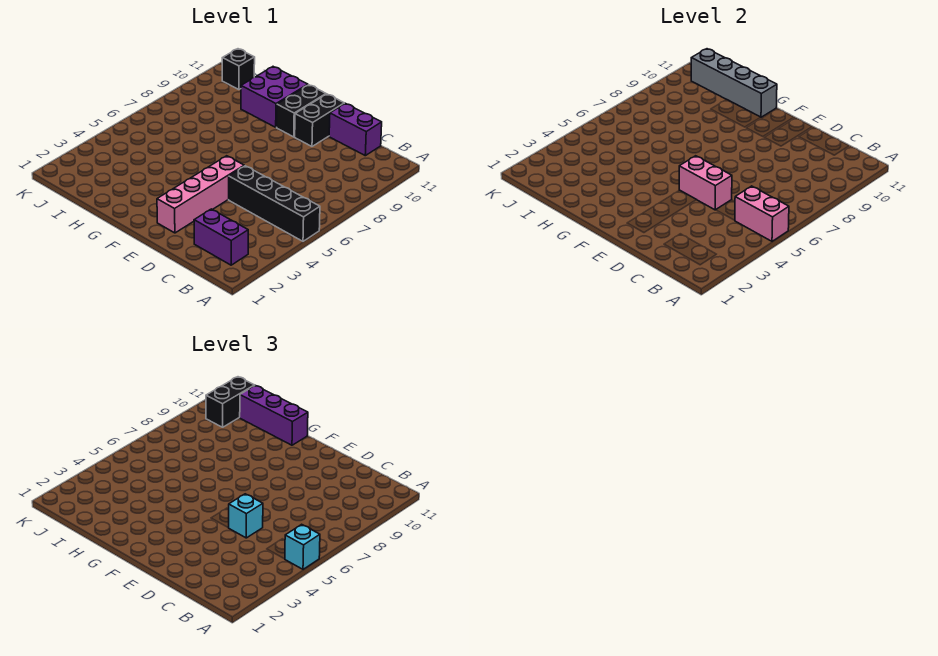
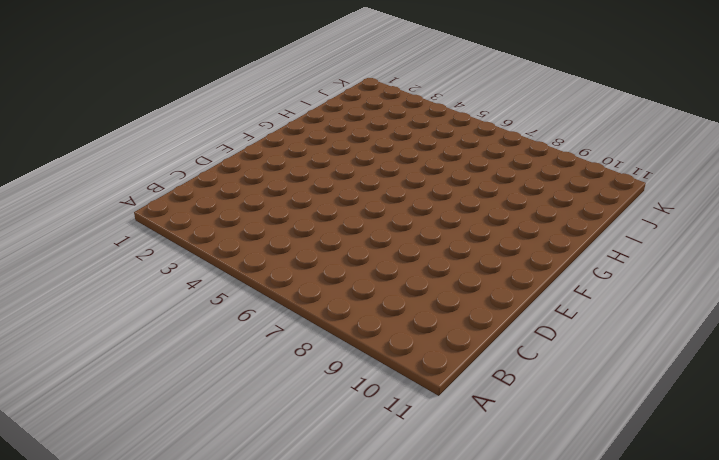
none -> black 1x4 brick [229,166,320,241]
none -> purple 1x2 brick [194,209,248,265]
none -> purple 1x2 brick [329,103,382,156]

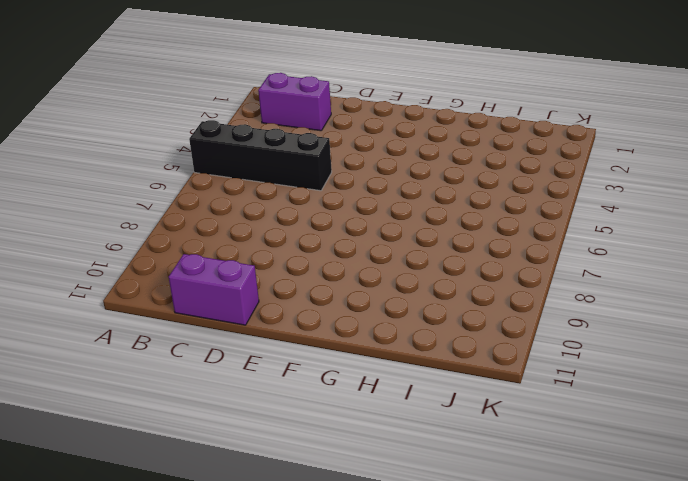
none -> pink 1x4 brick [157,156,244,233]
none -> black 1x2 brick [295,94,344,146]
none -> black 1x2 brick [277,85,326,137]

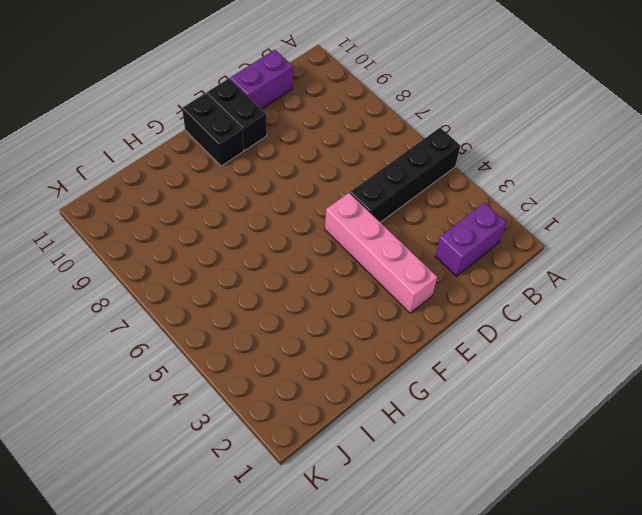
none -> purple 2x2 brick [241,67,308,127]
none -> black 1x1 brick [222,49,255,90]
none -> pink 1x2 brick [735,186,789,241]

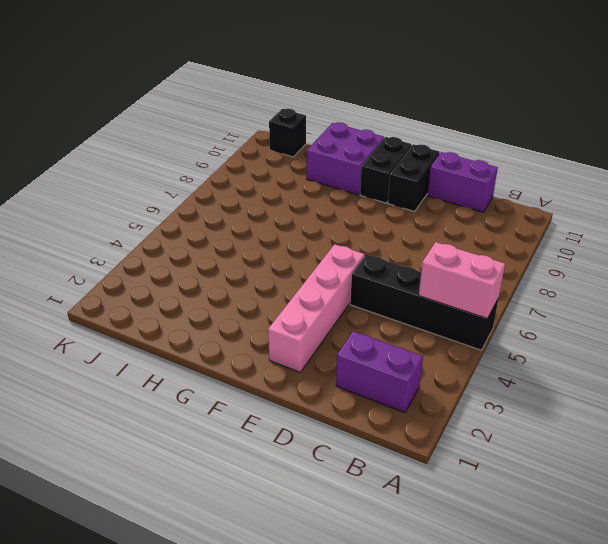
none -> pink 1x2 brick [679,156,732,210]
none -> grey 1x4 brick [691,49,777,117]
none -> cyan 1x1 brick [285,524,320,569]

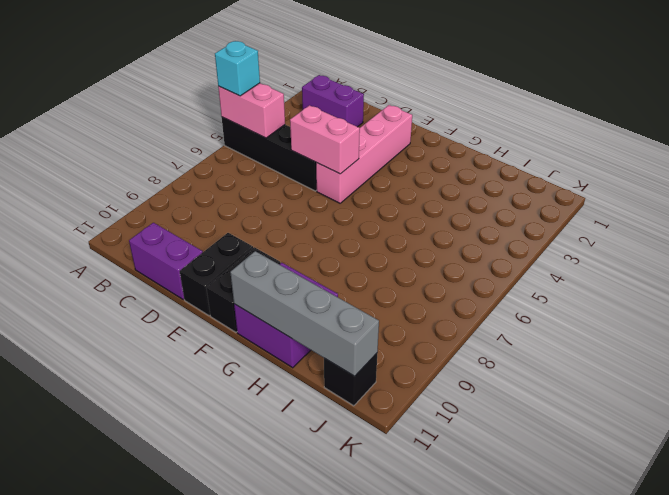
none -> cyan 1x1 brick [229,494,263,538]
none -> purple 1x3 brick [239,386,308,445]
none -> black 1x2 brick [206,377,255,427]

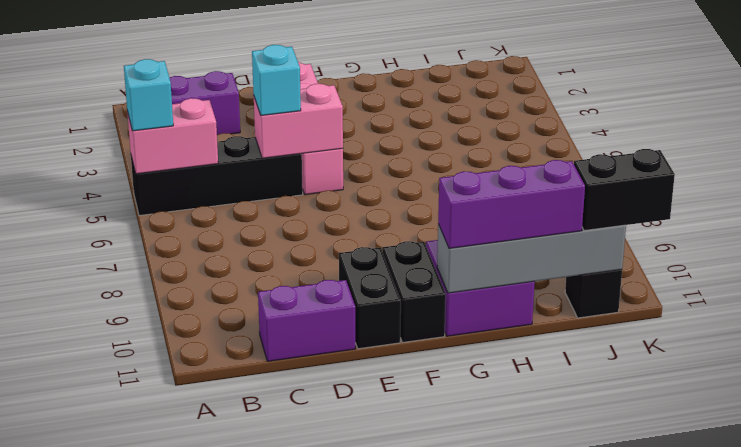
black 1x2 brick [574,149,675,231] -> black 1x2 brick turned to [206,377,255,427]

